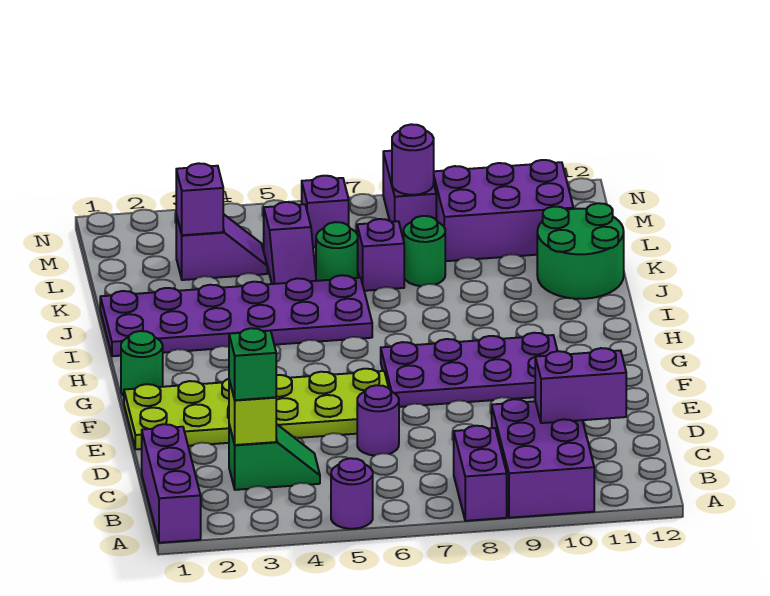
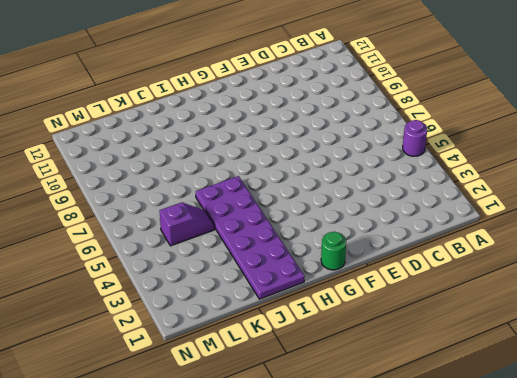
none -> purple 1x3 brick [142,424,201,543]
none -> purple 1x2 brick [454,426,507,521]
none -> purple 2x3 brick [492,399,594,518]

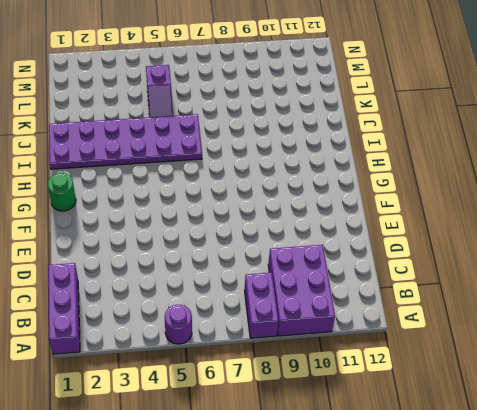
none -> green 1x2 slope [229,424,320,490]
none -> purple 1x1 round brick [357,385,399,456]
none -> lime 2x6 plate [124,369,389,449]

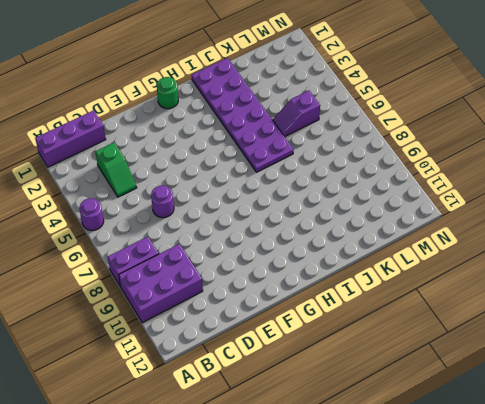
none -> lime 2x6 plate [124,369,389,449]
none -> purple 2x4 plate [381,333,557,407]
none -> green 2x2 round brick [537,203,624,299]

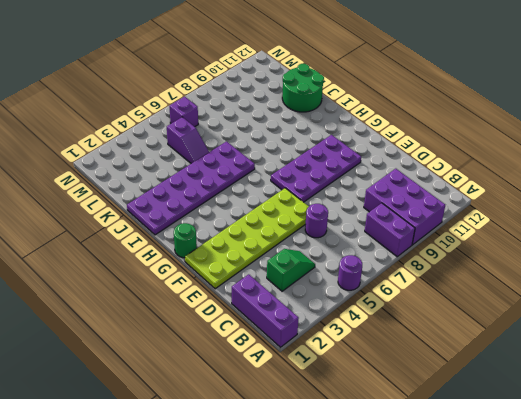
none -> green 1x1 round brick [316,222,358,281]
none -> purple 1x1 brick [357,219,404,291]
none -> green 1x1 round brick [404,216,445,286]

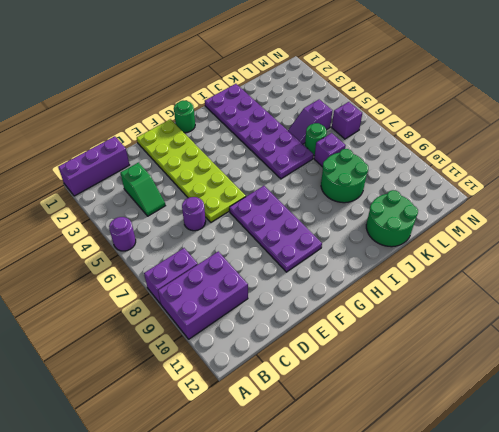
green 2x2 round brick [321,149,368,203] -> green 1x1 round brick [404,216,445,286]
none -> purple 1x2 slope [176,214,267,280]
none -> purple 2x3 brick [434,160,573,261]
none -> purple 1x2 brick [383,151,436,240]

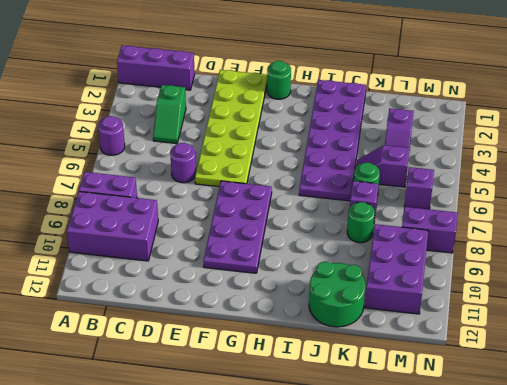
none -> lime 1x1 brick [229,380,276,445]
none -> purple 1x2 brick [535,348,626,423]
none -> purple 1x1 brick [176,163,223,235]

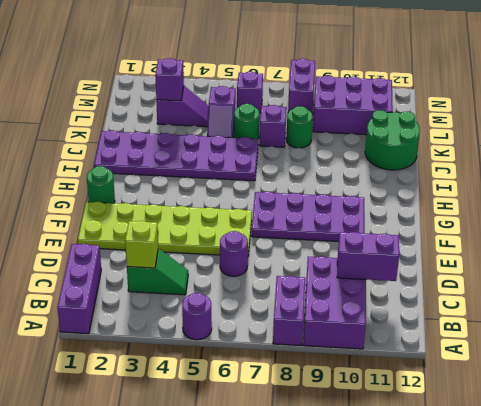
none -> purple 1x1 round brick [392,124,434,195]
none -> green 1x1 brick [229,328,276,400]

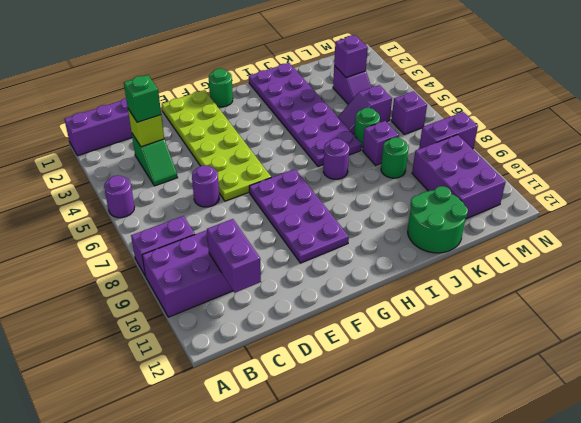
purple 1x1 round brick [323,138,349,179] -> purple 1x1 round brick moved to [392,124,434,195]

